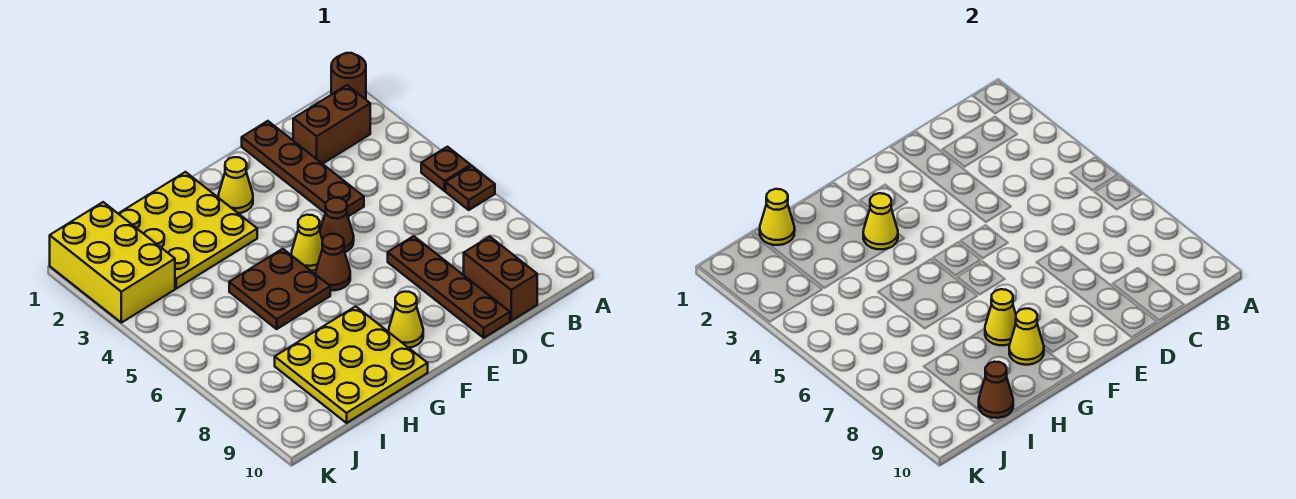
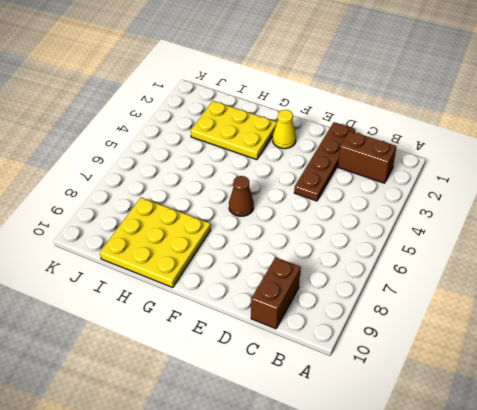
yellow 2x3 plate [191,101,277,160] -> yellow 3x3 plate [118,172,257,289]
none -> brown 1x1 round brick [331,53,366,99]
none -> brown 1x1 plate [421,147,471,191]
none -> brown 1x1 plate [446,166,495,210]

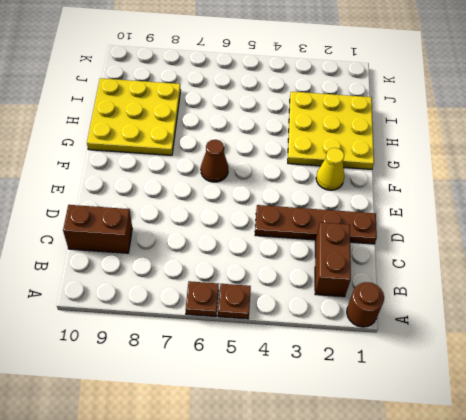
none -> brown 1x4 plate [388,236,510,338]
none -> brown 1x1 cone [320,198,354,252]
none -> yellow 1x1 cone [291,215,323,271]

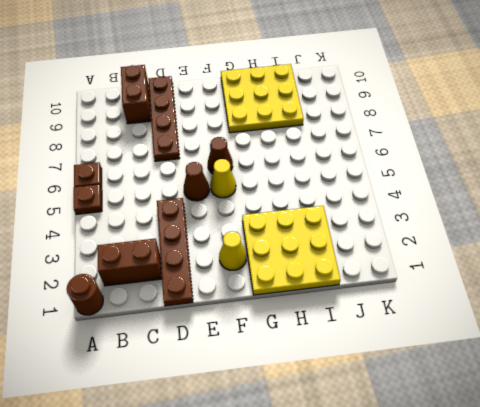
none -> yellow 1x1 cone [389,292,423,348]
none -> brown 2x2 plate [229,249,330,329]
none -> yellow 2x3 brick [50,202,175,323]

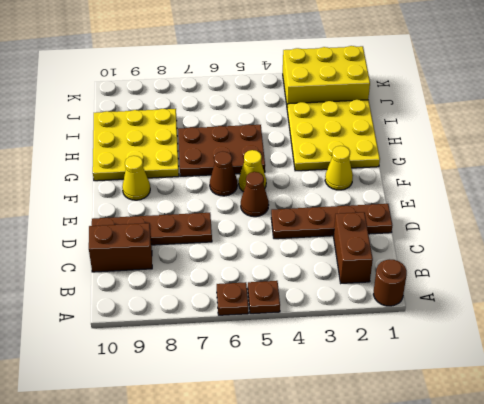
brown 2x3 plate [178,125,265,176] -> brown 2x2 plate [229,249,330,329]
none -> yellow 1x1 cone [863,193,898,249]
none -> yellow 1x1 cone [985,289,1016,345]
none -> yellow 1x1 cone [1009,309,1044,365]

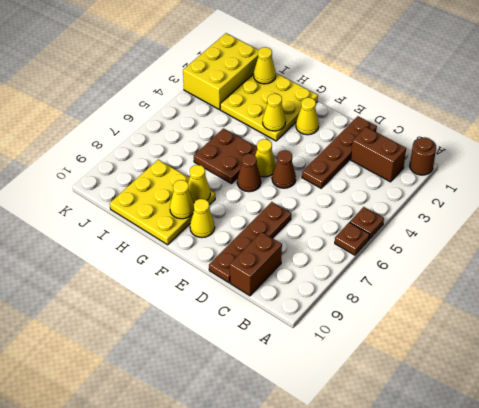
none -> brown 1x1 cone [979,362,1013,418]

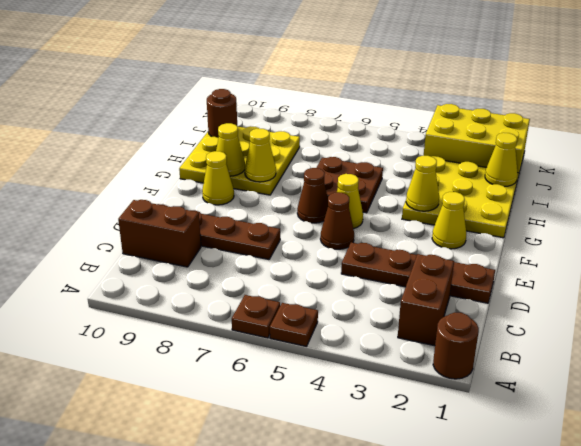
brown 1x1 round brick [207,89,237,138] -> brown 1x1 cone [979,362,1013,418]

